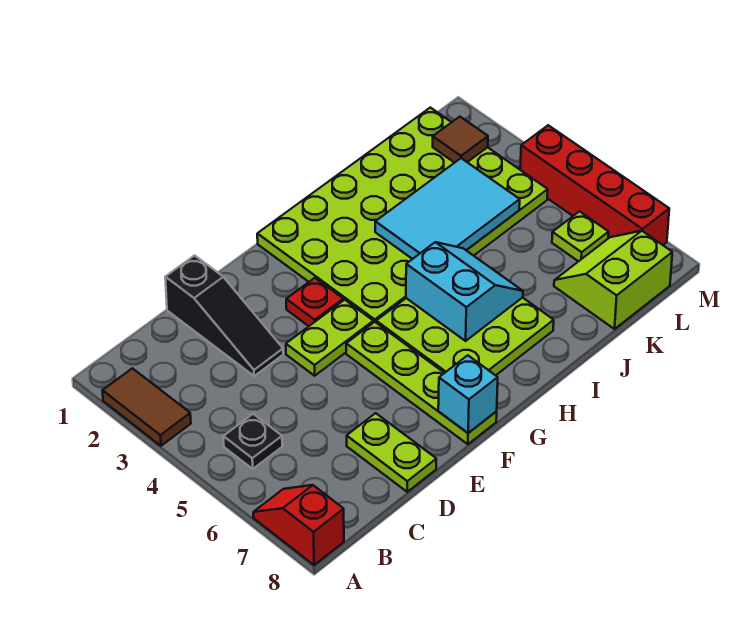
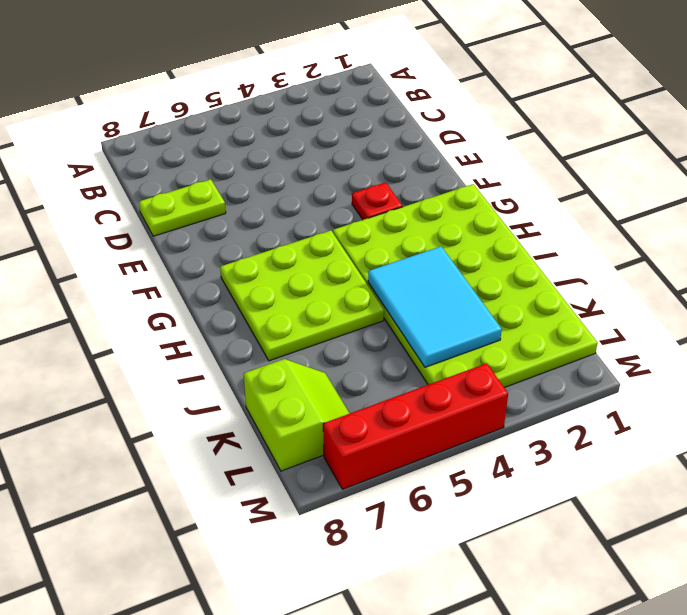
none -> brown 1x2 tile [102,368,191,446]
none -> red 1x2 slope [253,485,344,565]
none -> black 1x1 plate [223,414,282,469]

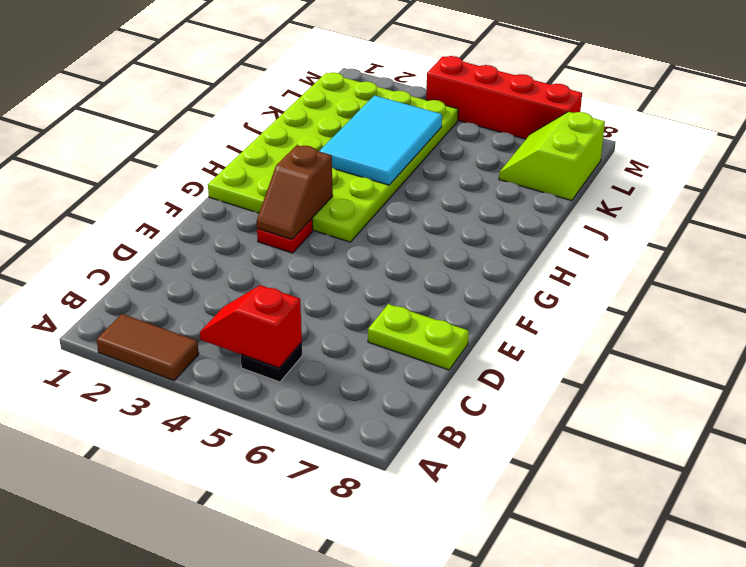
red 1x2 slope [200,285,302,368] -> red 1x2 slope moved to [253,485,344,565]
brown 1x2 slope [257,145,333,239] -> none
none -> black 1x3 slope [165,256,283,376]
none -> lime 1x2 plate [286,300,373,376]
none -> lime 1x4 plate [346,322,497,444]

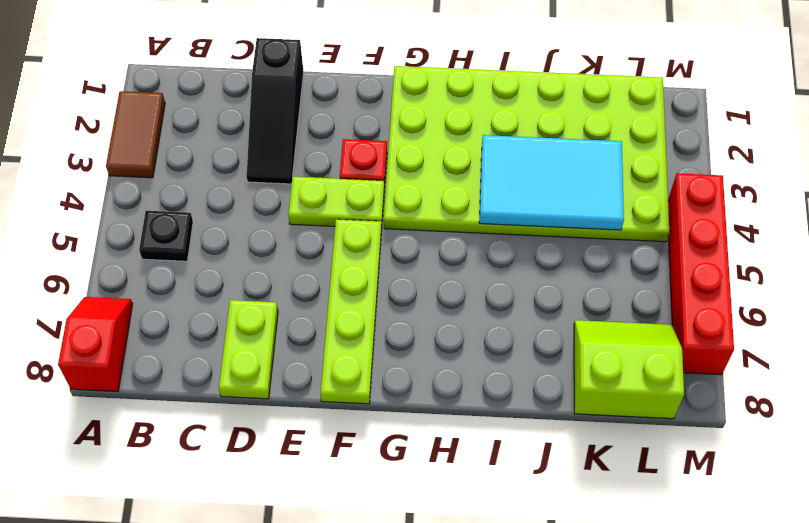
none -> lime 3x3 plate [376,298,554,375]
none -> lime 1x1 plate [552,211,609,262]
none -> cyan 1x1 brick [438,355,498,433]

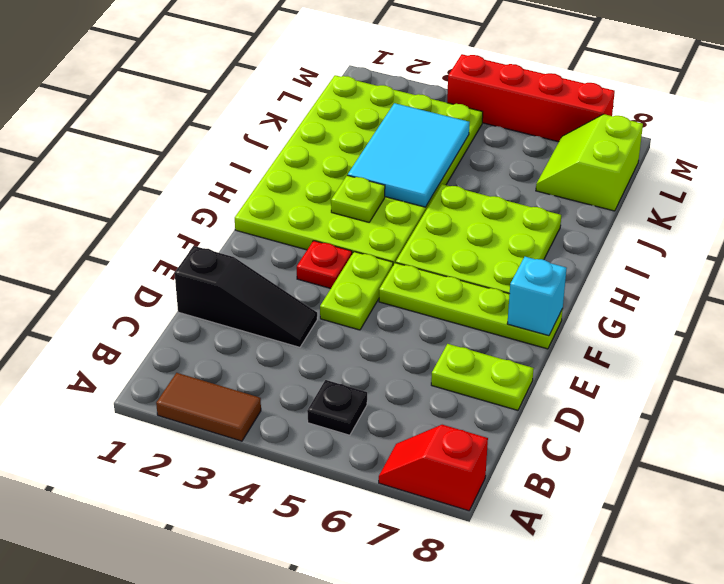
lime 1x1 plate [331,175,385,222] -> lime 1x1 plate moved to [552,211,609,262]
none -> cyan 2x2 slope [406,242,523,341]
none -> brown 1x1 tile [433,117,488,163]

